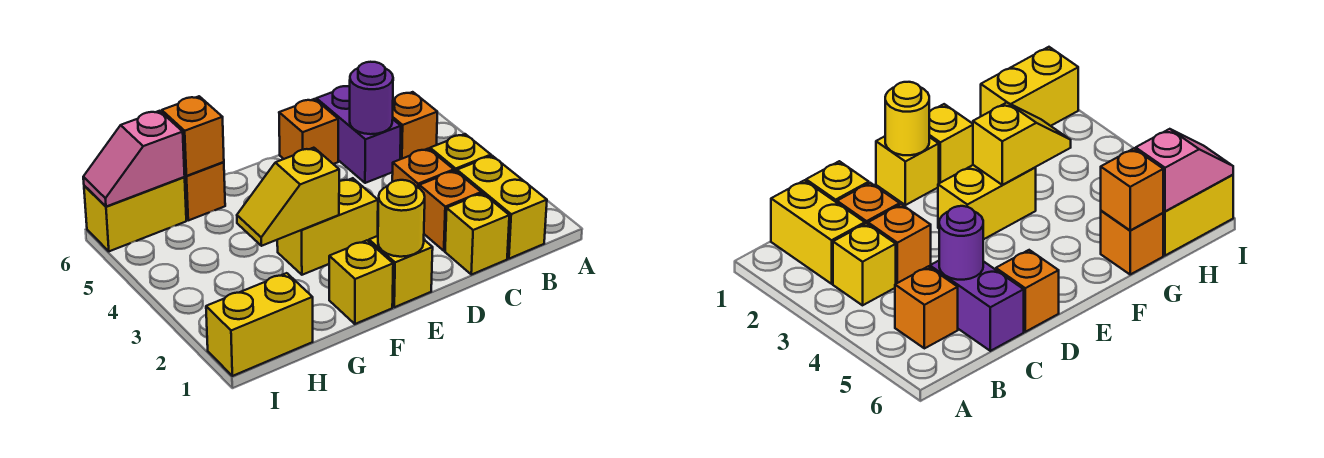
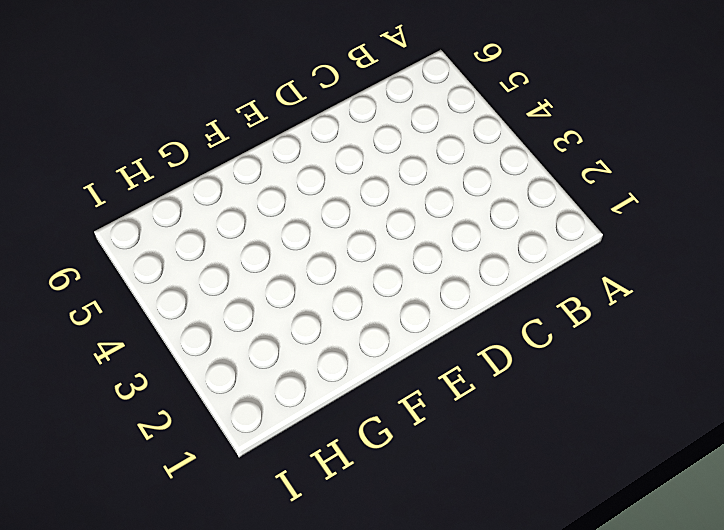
none -> yellow 1x2 brick [457,156,547,259]
none -> yellow 1x1 brick [430,134,491,172]
none -> orange 1x1 brick [393,92,437,159]

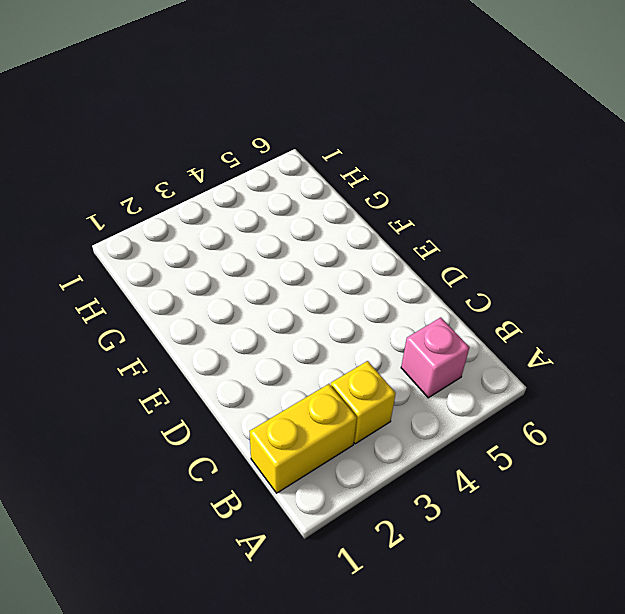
pink 1x1 brick [401,318,469,398] -> orange 1x1 brick [393,92,437,159]
none -> yellow 1x1 brick [445,193,509,275]
none -> orange 1x1 brick [419,171,481,251]
none -> orange 1x1 brick [392,149,454,188]

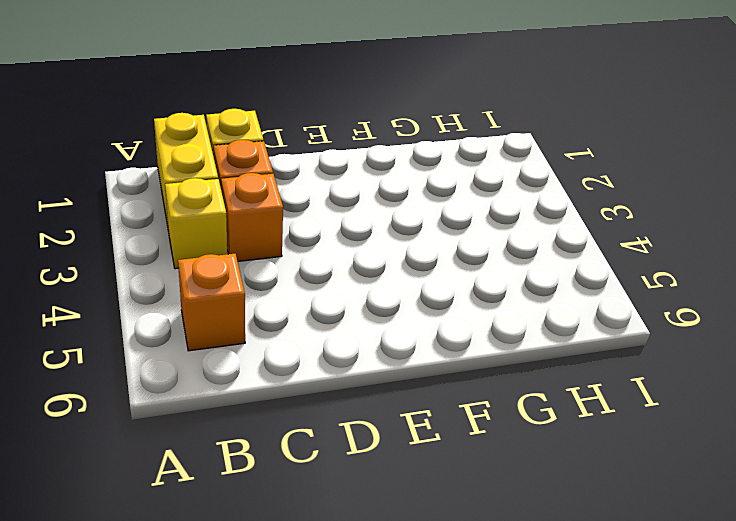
none -> purple 1x2 brick [316,86,401,183]
none -> orange 1x1 brick [279,99,338,164]
none -> yellow 1x1 brick [369,236,433,307]

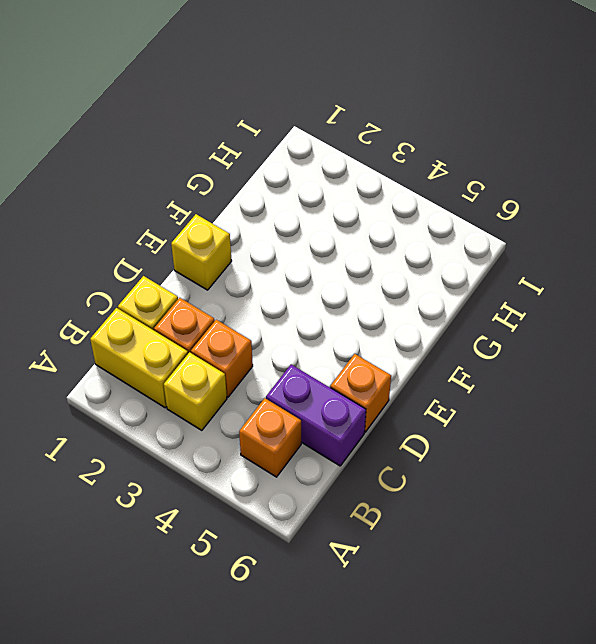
none -> yellow 1x2 brick [277,178,378,275]
none -> yellow 1x1 brick [329,240,393,324]
none -> orange 1x1 brick [185,162,225,220]

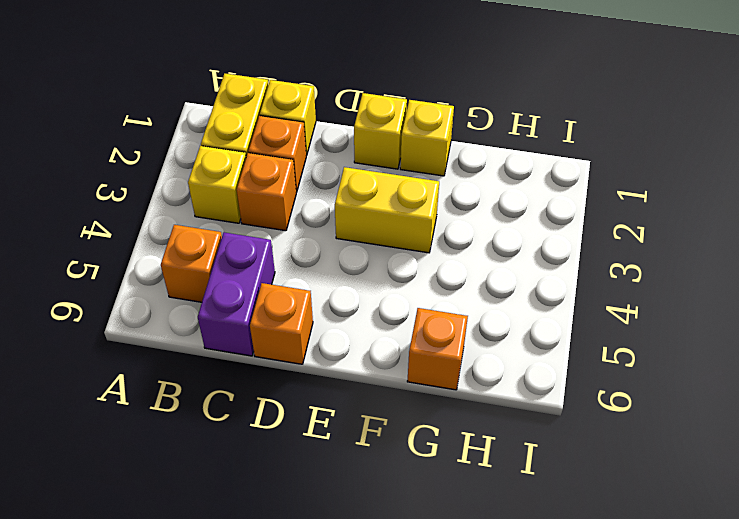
none -> yellow 1x2 brick [206,273,313,376]
none -> yellow 1x2 brick [84,177,186,251]
none -> purple 1x1 round brick [350,62,393,134]

